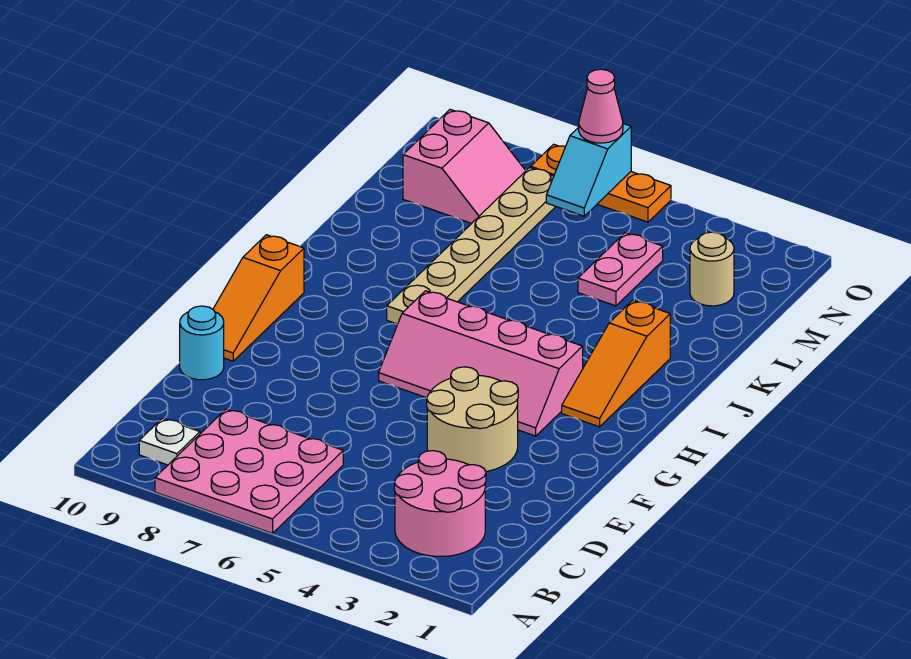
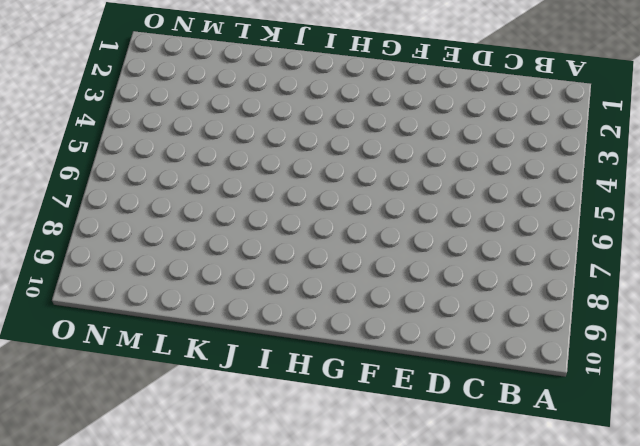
none -> pink 3x3 plate [155,409,343,534]
none -> pink 2x2 round brick [394,451,486,556]
none -> white 1x1 plate [139,418,200,465]

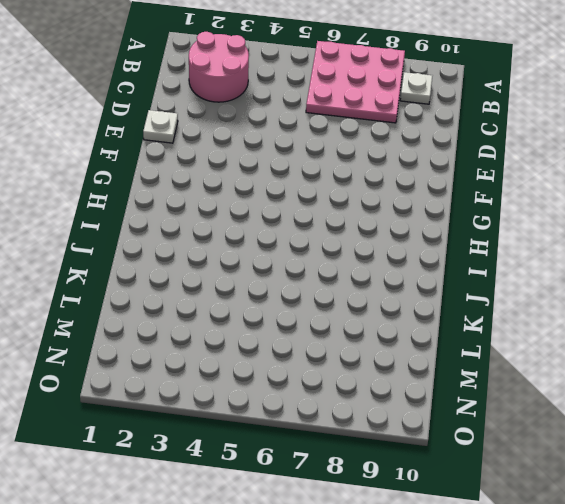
white 1x1 plate [143,110,178,143] -> none
none -> tan 2x2 round brick [427,367,518,471]
none -> cyan 1x1 round brick [180,306,224,380]
none -> orange 1x3 slope [213,235,304,361]

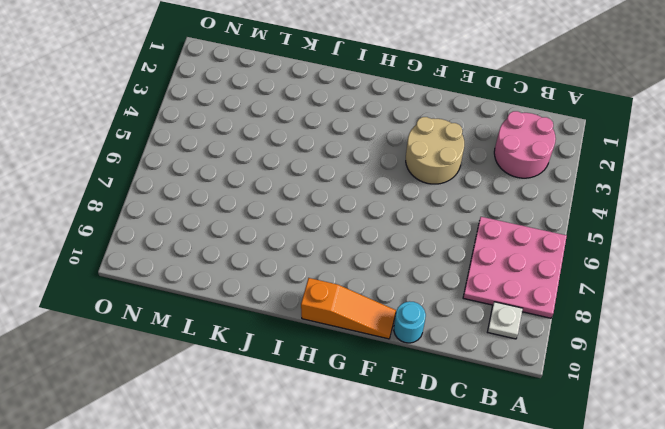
none -> pink 2x4 slope [379,291,583,436]
none -> orange 1x3 slope [562,300,670,427]
none -> tan 1x6 plate [387,168,556,324]

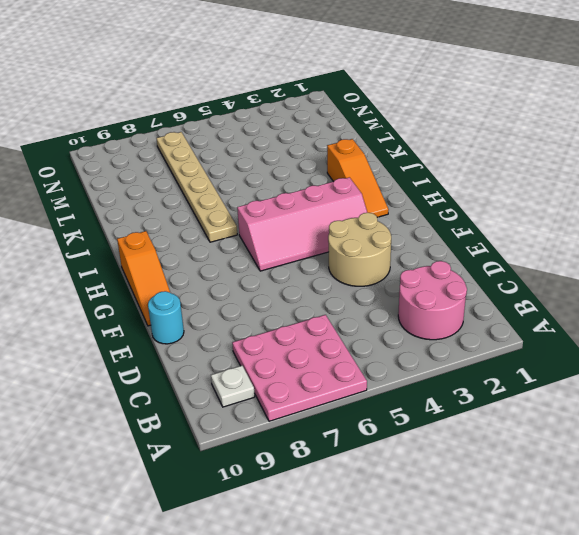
none -> pink 1x2 plate [578,233,663,306]
none -> tan 1x1 round brick [690,232,734,306]
none -> pink 2x2 slope [403,109,526,224]

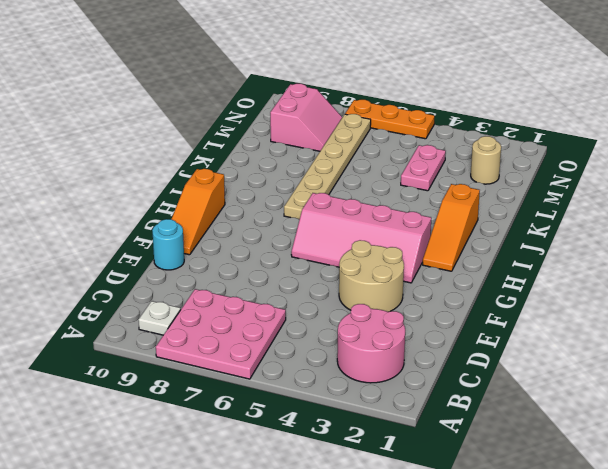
none -> cyan 1x2 slope [546,124,631,216]
none -> pink 1x1 cone [579,69,623,143]

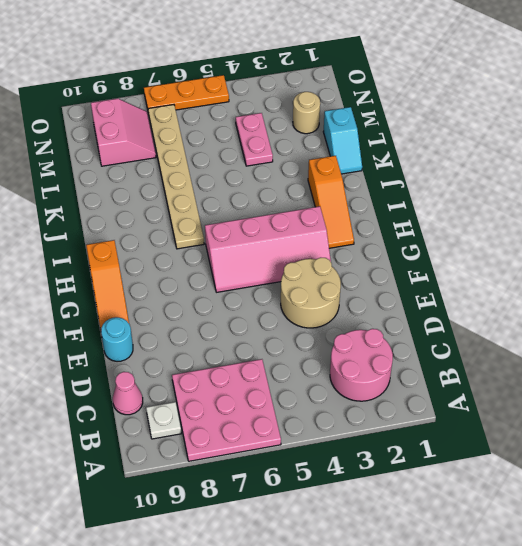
pink 1x1 cone [113,372,143,415] -> pink 1x1 cone moved to [579,69,623,143]
cyan 1x2 slope [323,107,362,174] -> cyan 1x2 slope moved to [546,124,631,216]

